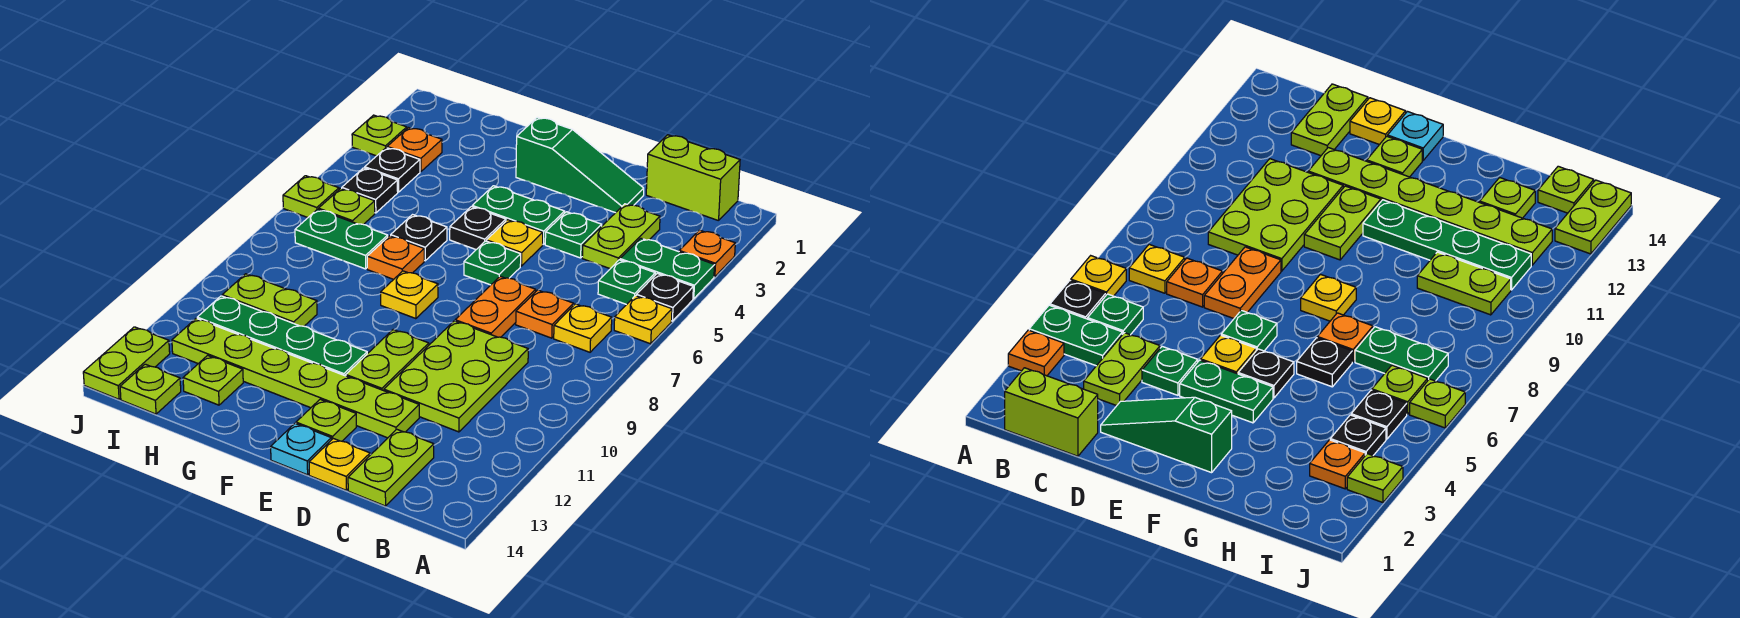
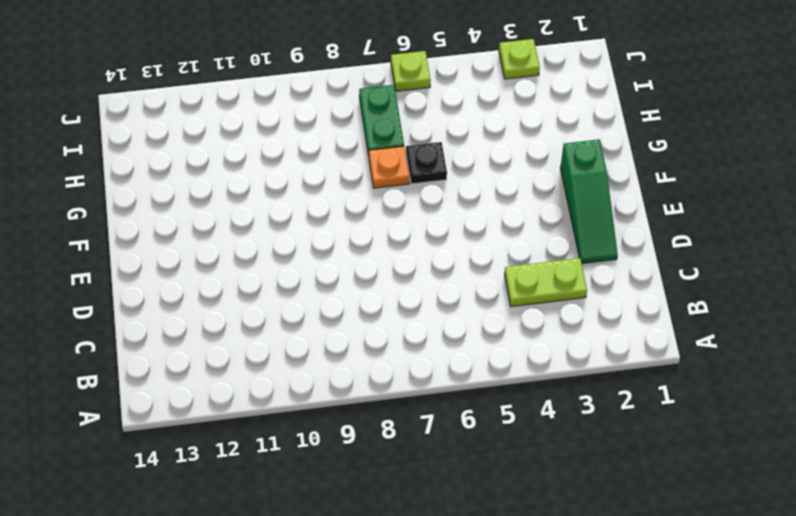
none -> orange 1x1 plate [679,230,735,277]
none -> green 1x2 plate [620,238,715,299]
none -> black 1x1 plate [636,273,693,321]
none -> yellow 1x1 plate [614,296,672,344]

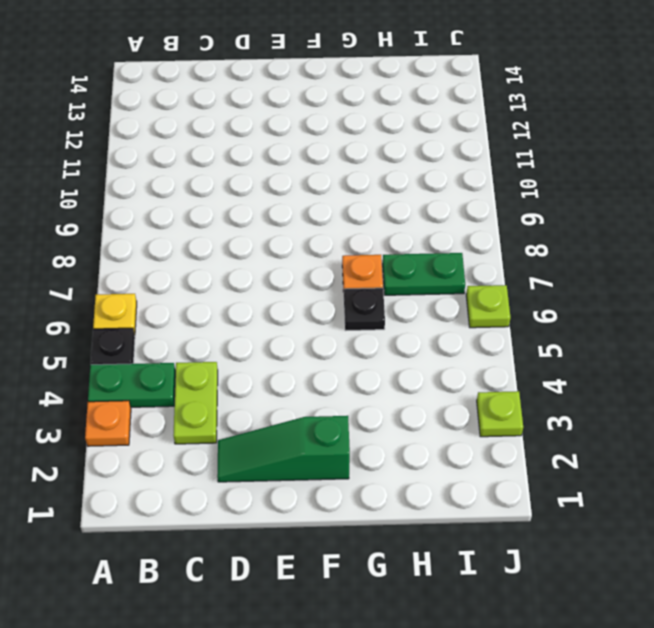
none -> lime 1x2 brick [646,135,740,221]
none -> green 1x1 plate [598,260,655,305]
none -> yellow 1x1 plate [554,304,612,352]
none -> orange 1x1 plate [516,290,574,338]

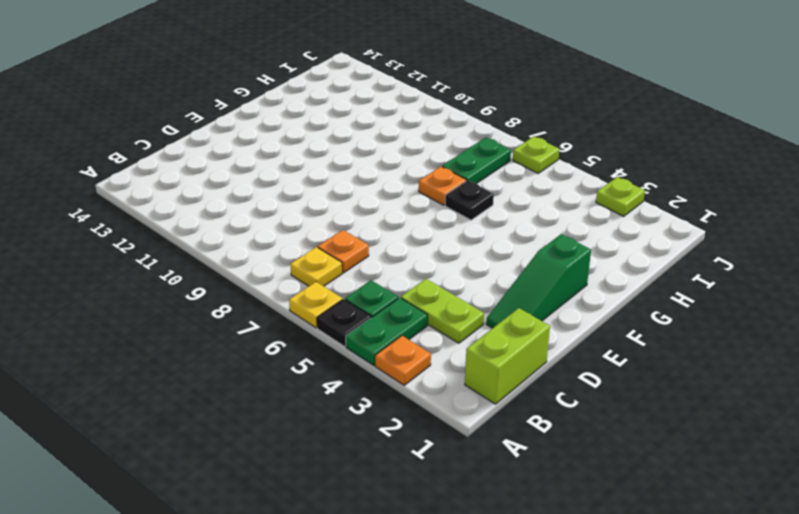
none -> lime 2x3 plate [384,321,528,432]
none -> lime 1x2 plate [348,429,434,506]
none -> green 1x1 plate [545,212,602,258]
none -> orange 1x2 plate [455,276,536,337]

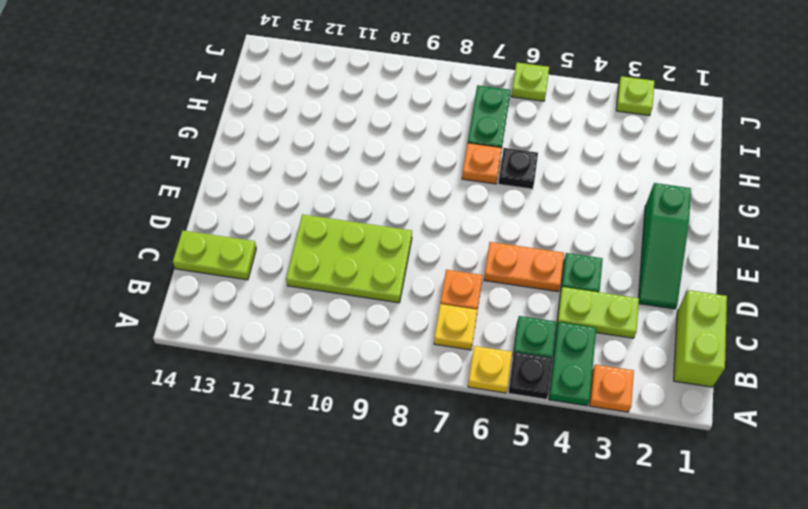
orange 1x2 plate [484,242,564,292] -> orange 1x2 plate moved to [455,276,536,337]
none -> lime 1x6 plate [172,318,419,438]
none -> yellow 1x1 plate [309,439,370,490]
none -> green 1x2 plate [472,186,565,245]
none -> yellow 1x1 plate [487,220,543,266]

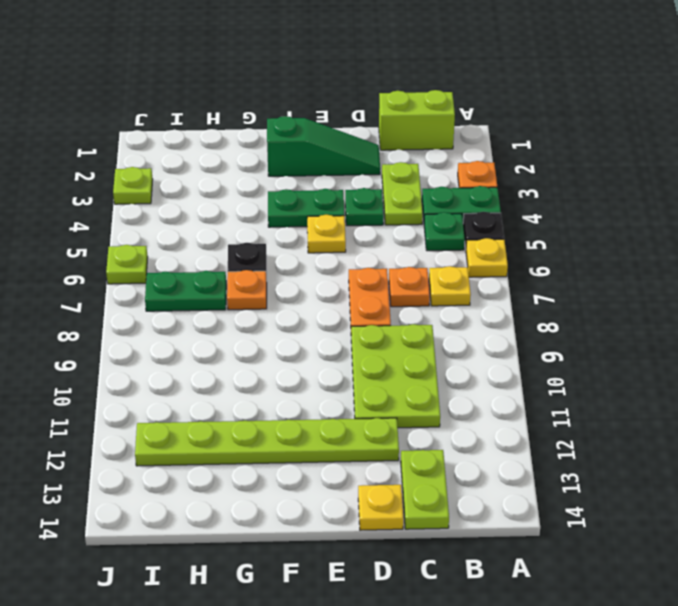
none -> green 1x1 plate [464,241,521,285]
none -> lime 1x2 plate [346,330,429,391]
none -> lime 1x1 plate [296,399,356,441]
none -> cyan 1x1 plate [271,424,331,475]

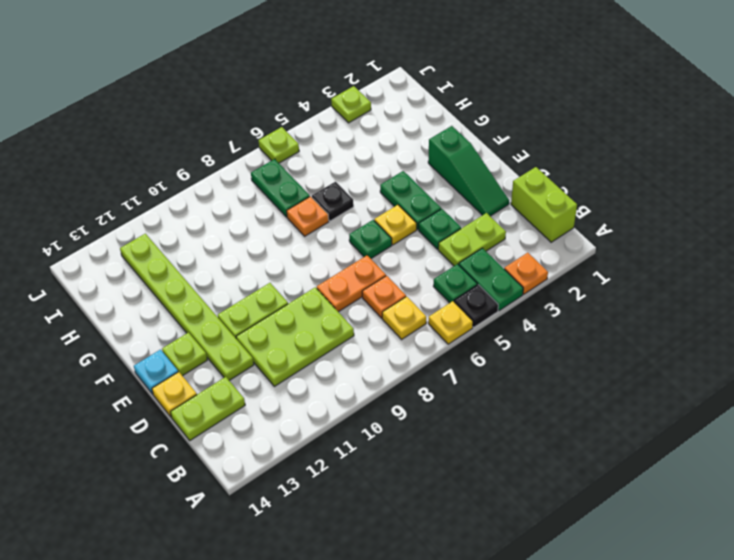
none -> black 1x1 plate [450,207,506,249]
none -> yellow 1x1 plate [381,271,438,319]
none -> green 1x4 plate [197,296,367,376]
none -> lime 1x2 plate [222,274,317,326]

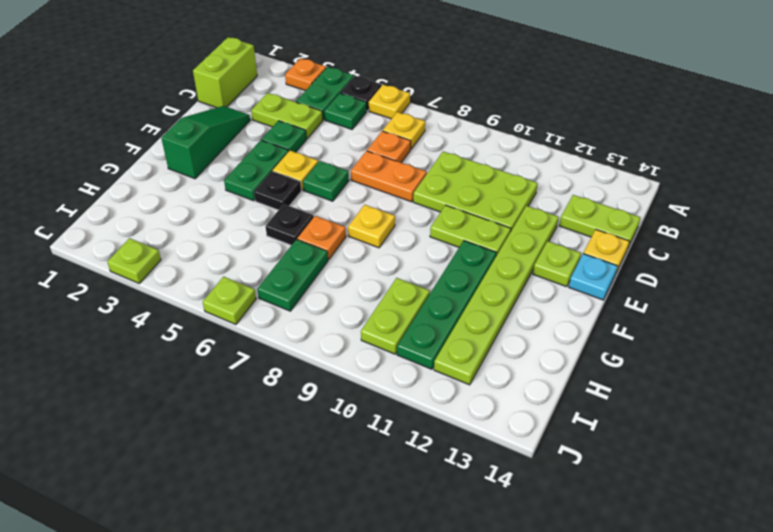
none -> lime 1x1 plate [183,356,243,405]
none -> orange 1x1 plate [387,128,442,172]
none -> black 1x1 plate [365,148,420,192]
none -> black 1x1 plate [342,168,398,213]

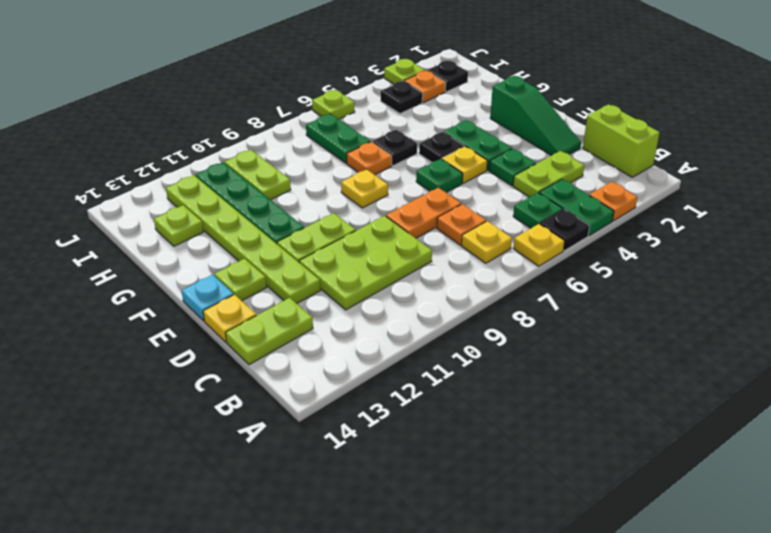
black 1x1 plate [427,61,468,92] -> black 1x1 plate moved to [342,168,398,213]
none -> lime 1x1 plate [319,188,375,224]
none -> lime 1x1 plate [120,364,181,414]
none -> lime 1x2 plate [83,327,170,399]

